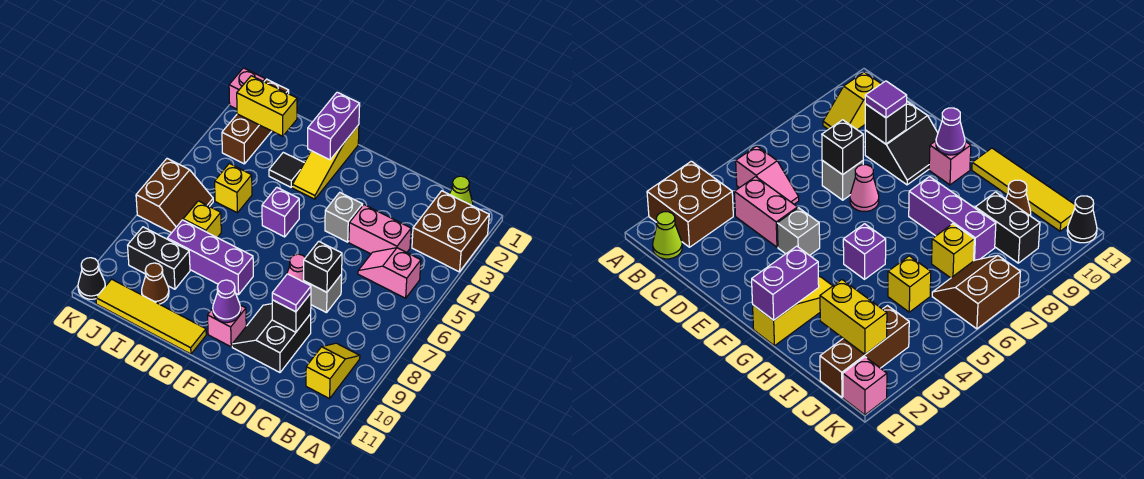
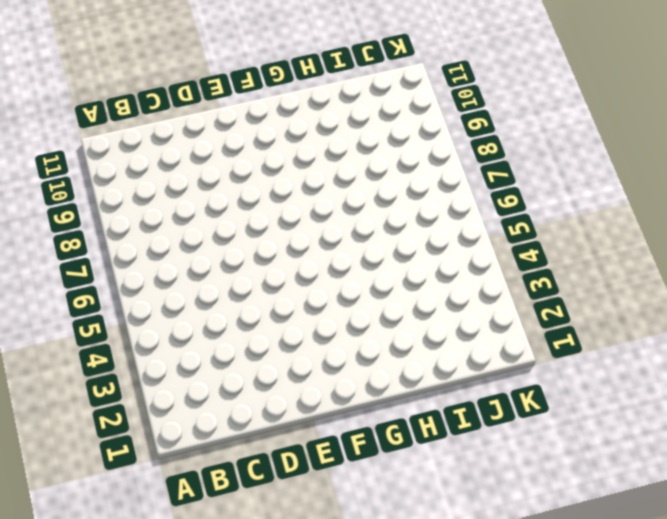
none -> brown 2x2 brick [412,191,489,272]
none -> lime 1x1 cone [449,176,473,206]
none -> pink 1x2 slope [358,248,421,298]

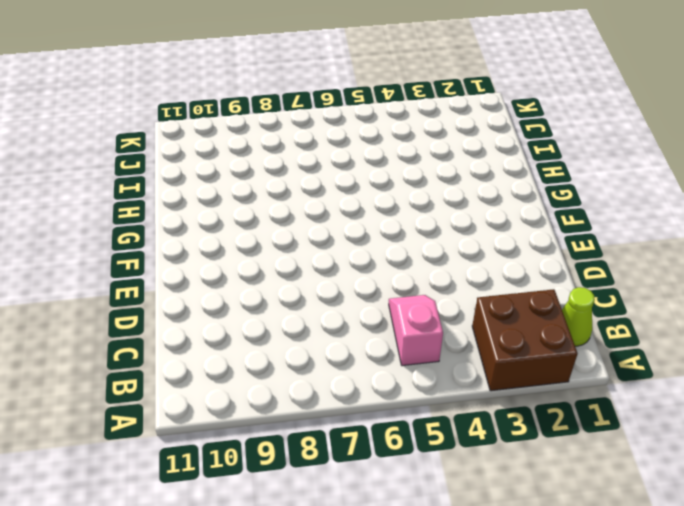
none -> yellow 1x2 slope [306,343,360,399]
none -> pink 1x2 brick [349,205,411,254]
none -> grey 1x1 brick [304,274,342,313]

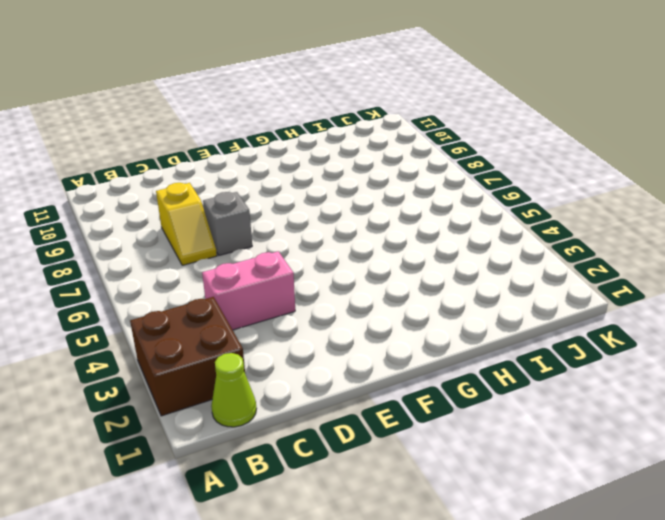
yellow 1x2 slope [156,183,217,265] -> yellow 1x2 slope moved to [306,343,360,399]
none -> pink 1x2 slope [358,248,421,298]
none -> black 2x2 slope [232,304,311,372]
none -> grey 1x1 brick [325,193,362,242]

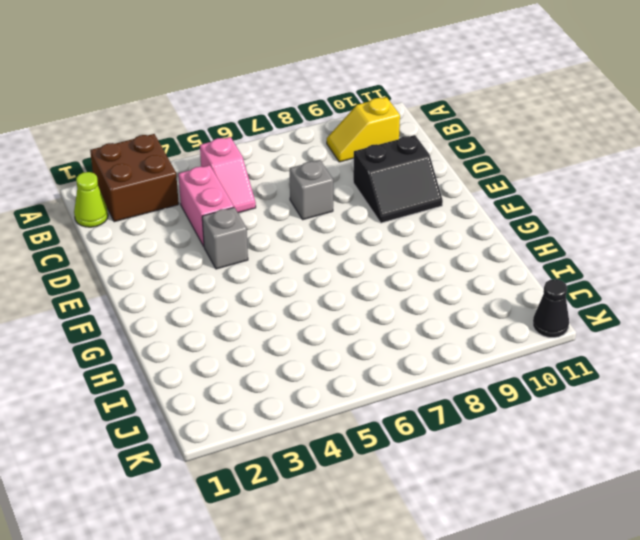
none -> pink 1x1 cone [287,254,305,282]
none -> pink 1x1 brick [208,305,246,347]
none -> yellow 1x3 slope [292,125,359,199]

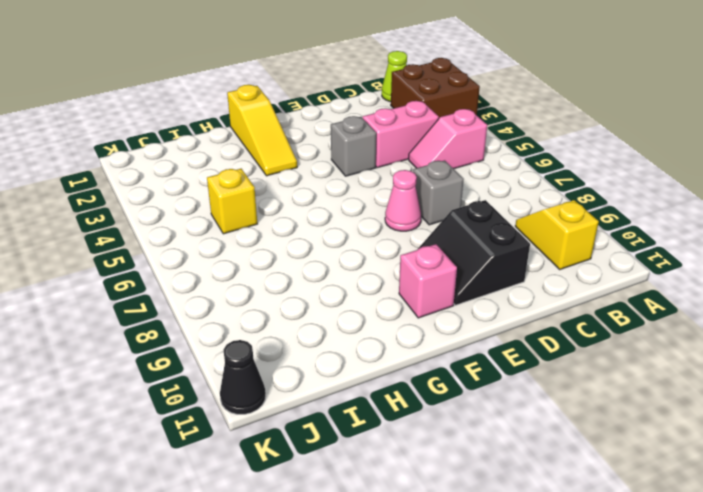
none -> purple 1x1 brick [262,187,299,237]
none -> purple 1x3 brick [167,220,253,295]
none -> yellow 1x4 tile [96,279,206,354]

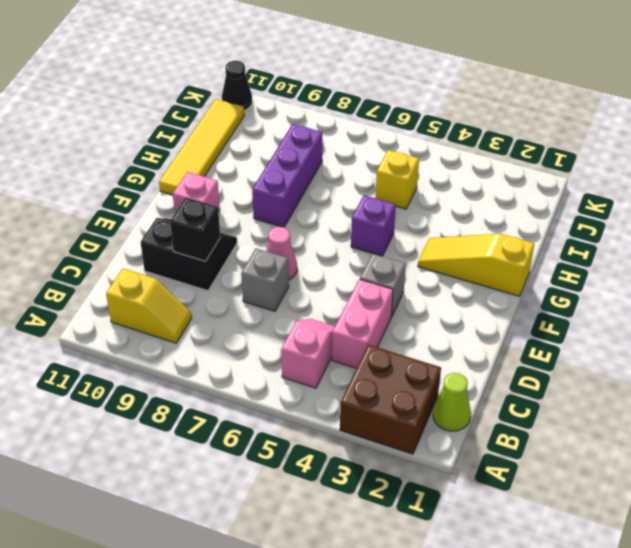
none -> black 1x1 tile [269,152,304,187]
none -> yellow 1x1 brick [183,201,221,237]
none -> black 1x2 brick [128,227,190,289]

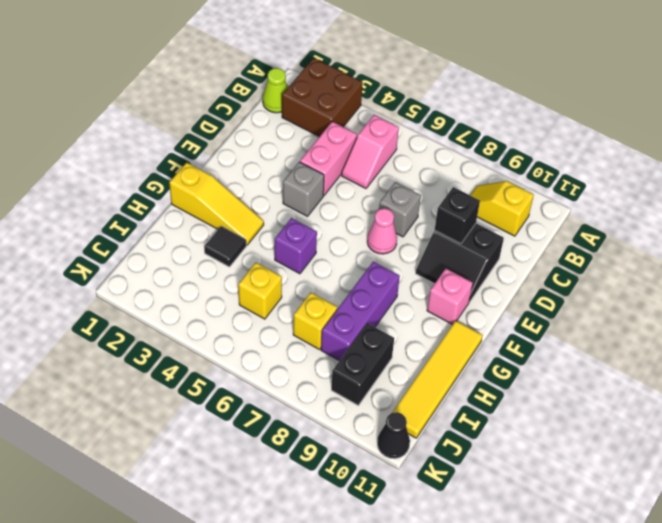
none -> brown 1x1 cone [142,263,169,304]
none -> brown 1x3 brick [222,79,289,164]
none -> brown 2x2 slope [136,159,213,233]

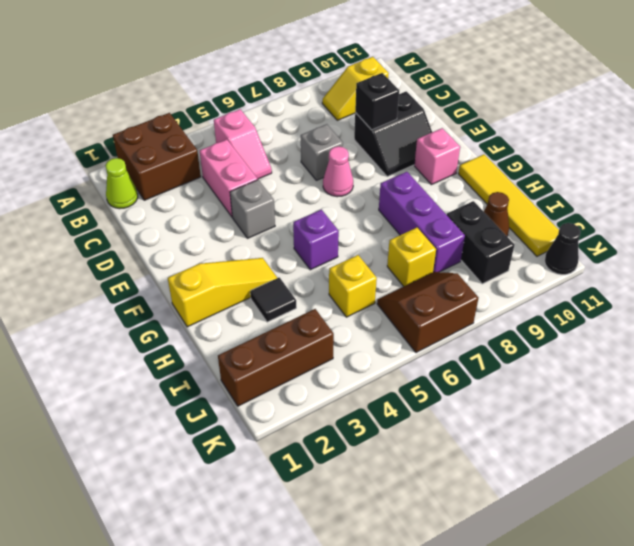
none -> pink 1x1 brick [229,68,265,109]
none -> black 1x1 brick [304,241,342,292]
none -> purple 1x1 cone [213,280,241,323]

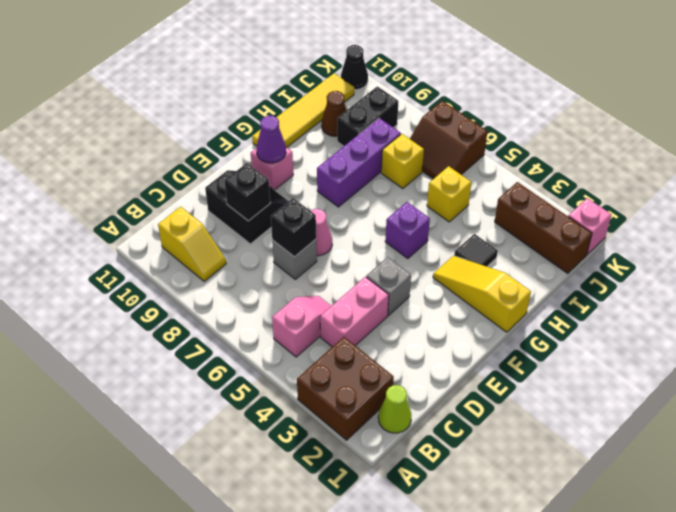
none -> purple 1x2 brick [308,92,360,160]
none -> yellow 1x2 brick [237,76,297,136]
none -> purple 1x1 tile [272,274,311,312]

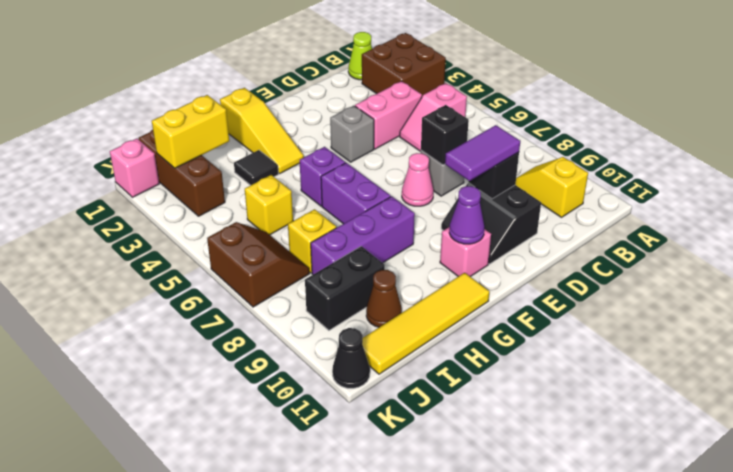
purple 1x2 tile [445,125,520,181] -> purple 1x1 tile [272,274,311,312]
purple 1x2 brick [321,163,391,224] -> purple 1x2 brick moved to [308,92,360,160]

